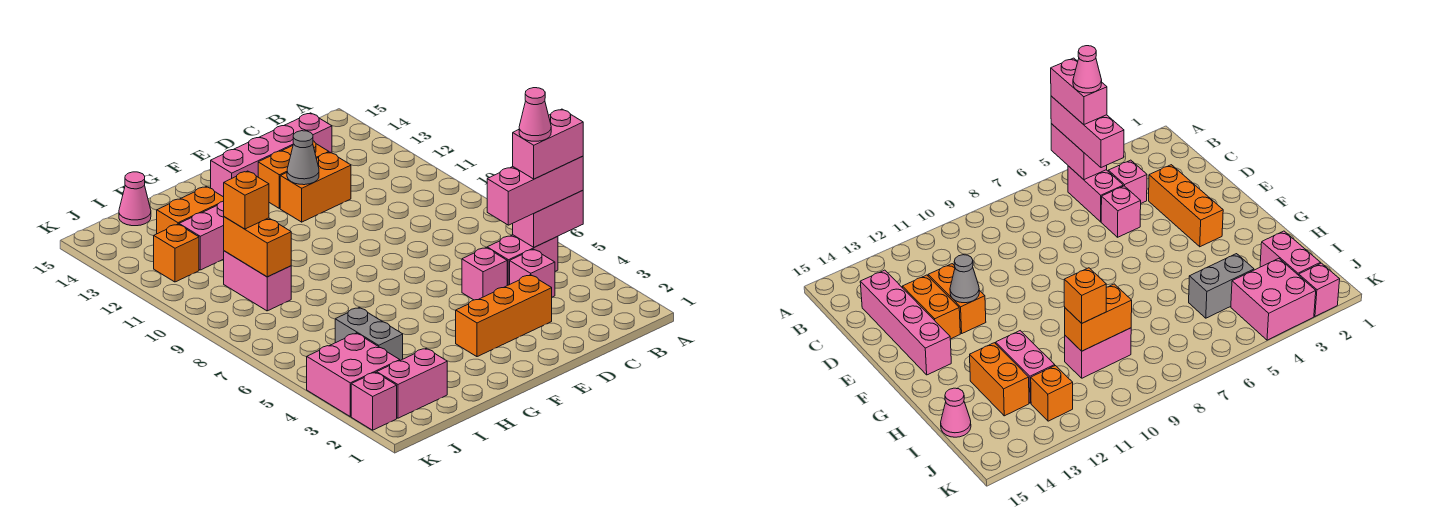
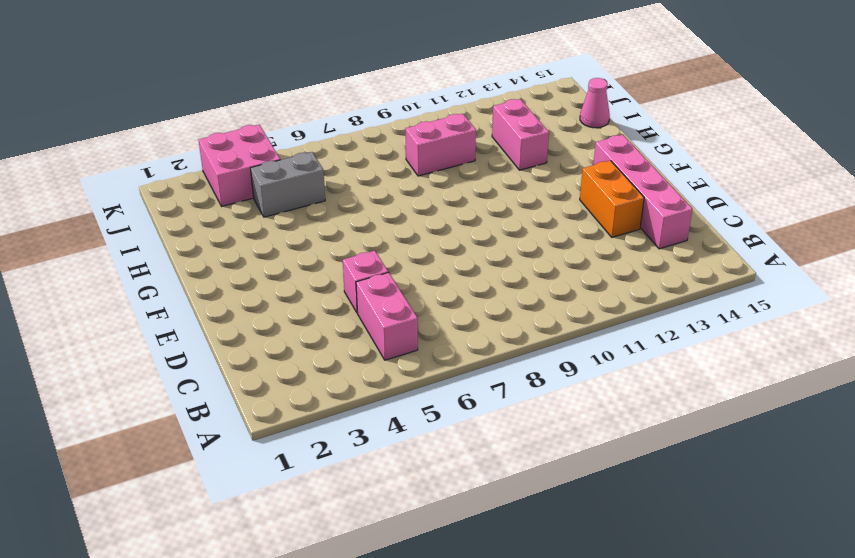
none -> pink 1x1 brick [510,249,555,297]
none -> orange 1x3 brick [456,275,552,357]
none -> orange 1x2 brick [280,152,351,222]

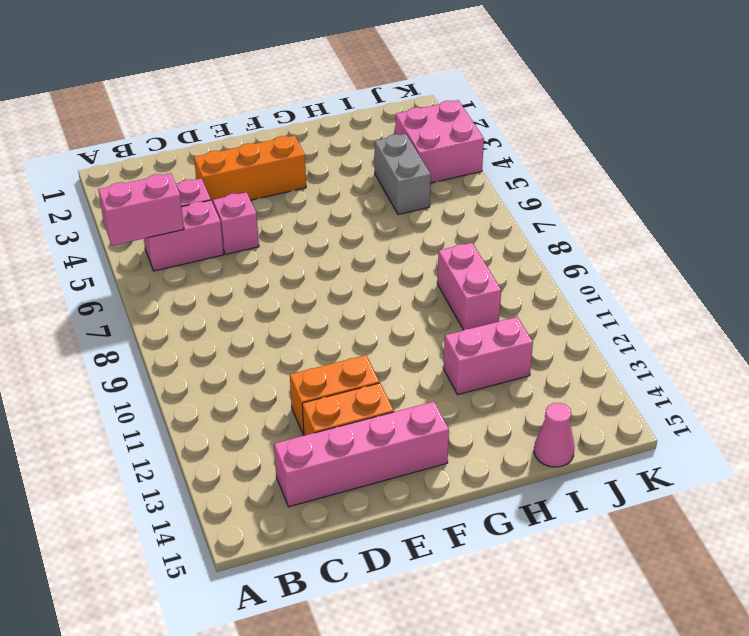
none -> orange 1x2 brick [157,187,224,234]
none -> pink 1x2 brick [377,348,447,418]
none -> orange 1x1 brick [154,224,199,282]

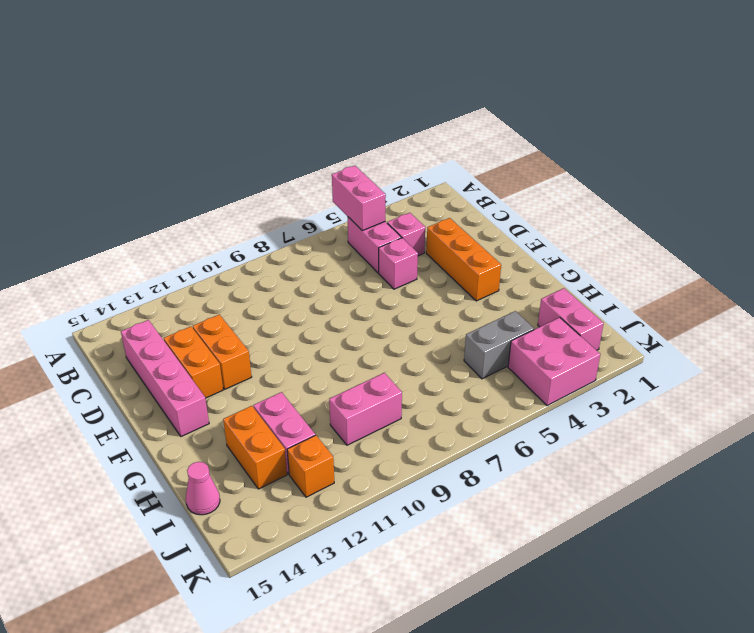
none -> pink 1x1 brick [351,372,397,430]
none -> grey 1x1 cone [287,131,319,185]
none -> orange 1x2 brick [224,217,291,277]

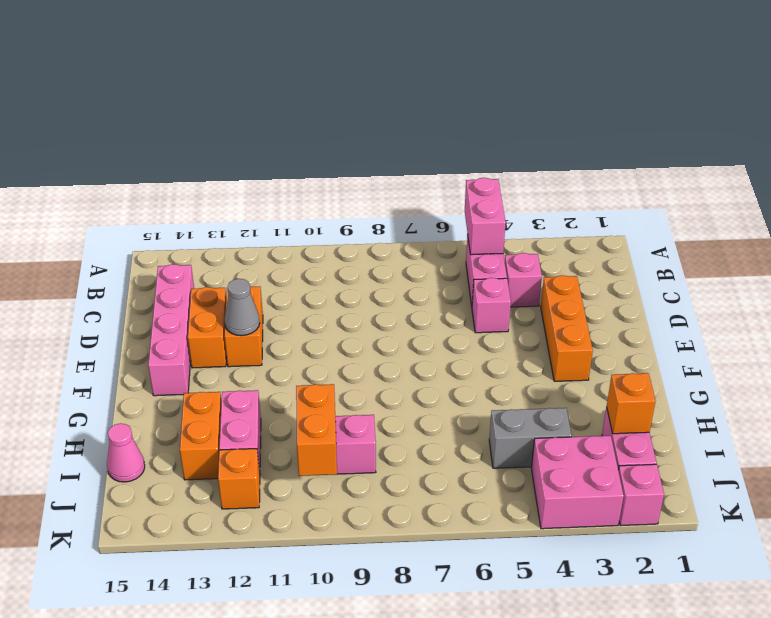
orange 1x1 brick [607,373,656,434] -> orange 1x1 brick moved to [224,171,269,229]
orange 1x2 brick [296,384,337,476] -> orange 1x2 brick turned to [224,217,291,277]
none -> pink 1x3 brick [487,156,583,225]
none -> pink 1x2 brick [513,109,583,179]
none -> pink 1x1 cone [519,88,551,141]

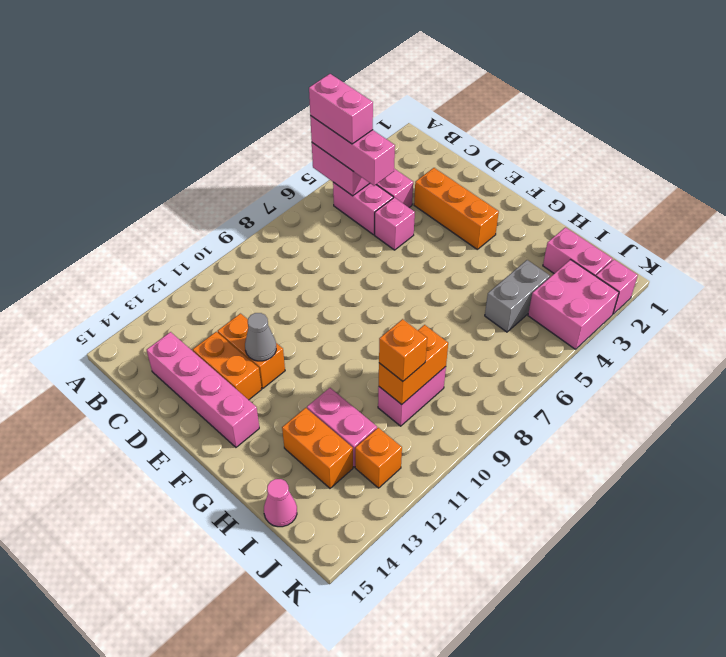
none -> pink 1x1 cone [519,88,551,141]

